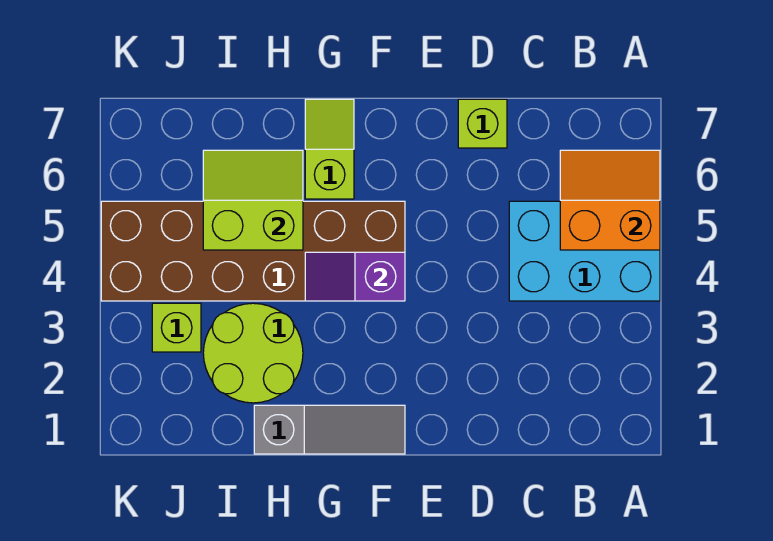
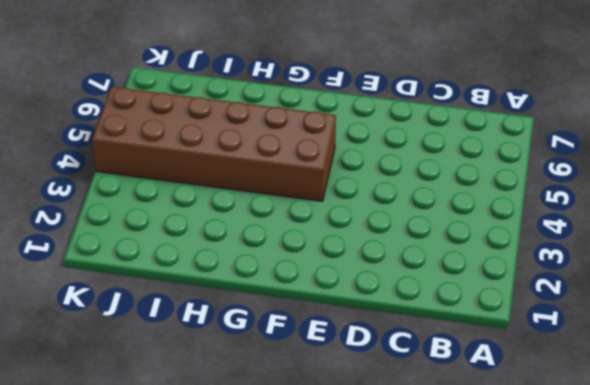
none -> cyan 2x3 brick [509,201,660,301]
none -> lime 1x1 brick [458,99,507,148]

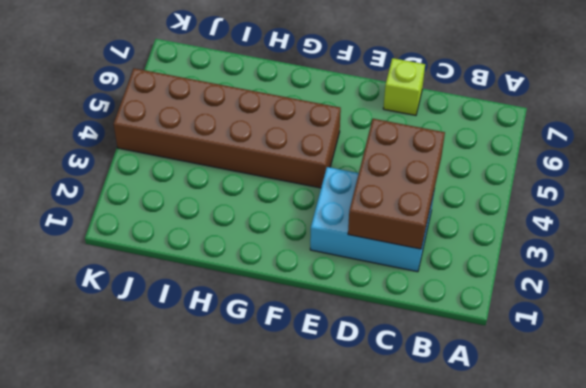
cyan 2x3 brick [310,167,434,272] -> cyan 2x3 brick moved to [509,201,660,301]
brown 2x3 brick [348,119,445,249] -> none
none -> grey 1x3 slope [254,405,405,454]
none -> lime 1x2 slope [305,99,354,199]

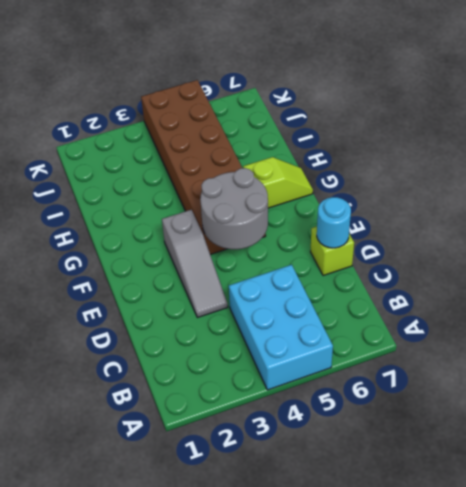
grey 1x3 slope [162,210,228,318] -> grey 1x3 slope moved to [254,405,405,454]
cyan 1x1 round brick [317,197,351,248] -> none
grey 2x2 round brick [200,168,268,249] -> purple 1x2 slope [305,252,405,301]
none -> lime 2x2 round brick [203,303,303,403]
none -> lime 1x1 brick [152,303,201,352]

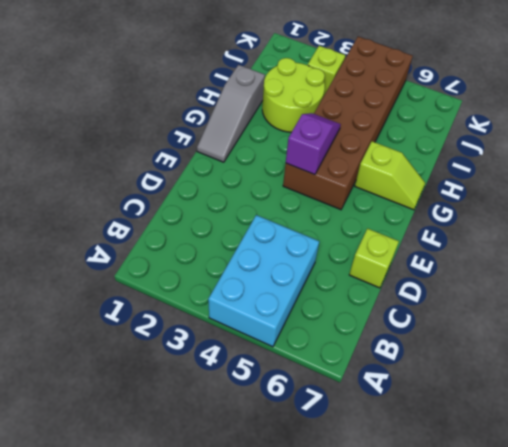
none -> orange 2x2 slope [560,150,660,250]
none -> lime 2x2 slope [203,150,303,250]

